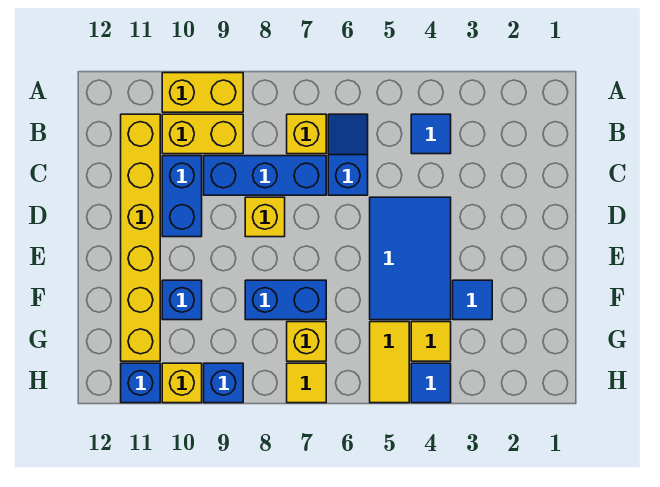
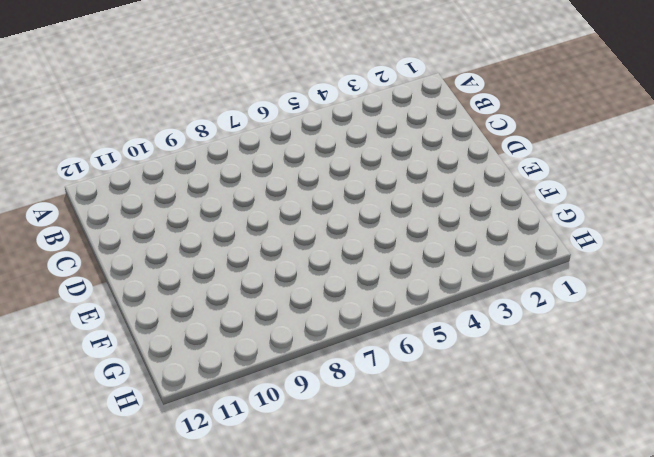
none -> yellow 1x2 brick [162,73,243,112]
none -> blue 1x1 tile [411,114,451,154]
none -> blue 1x2 slope [328,114,368,195]

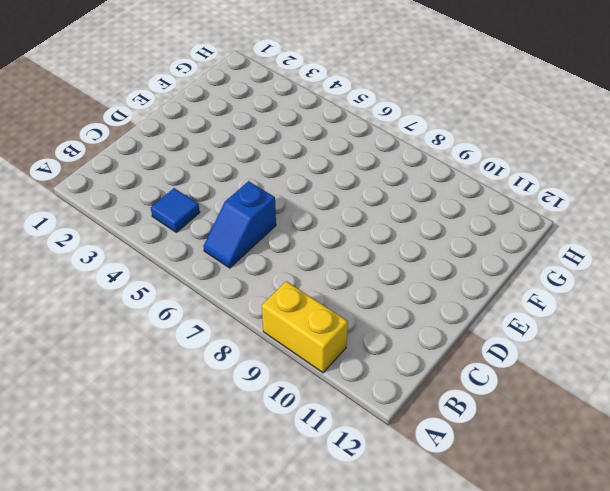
none -> yellow 1x1 brick [287,114,326,154]
none -> yellow 1x2 brick [162,114,243,154]
none -> yellow 1x6 brick [121,114,160,361]

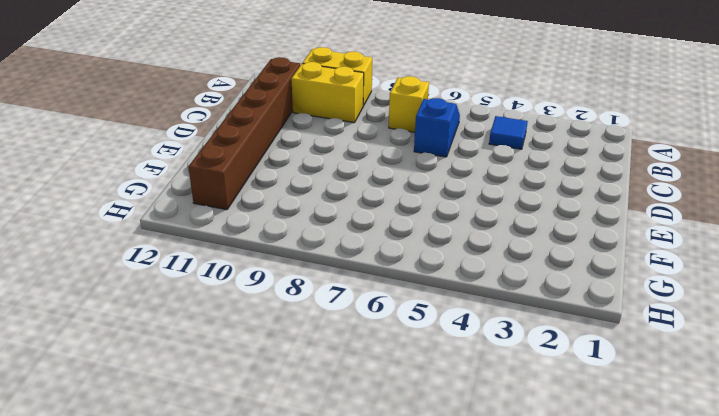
brown 1x6 brick [188,57,300,210] -> yellow 1x6 brick [121,114,160,361]
none -> blue 1x3 brick [204,156,326,195]
none -> blue 1x2 brick [162,156,202,237]
none -> blue 2x3 tile [370,197,451,320]

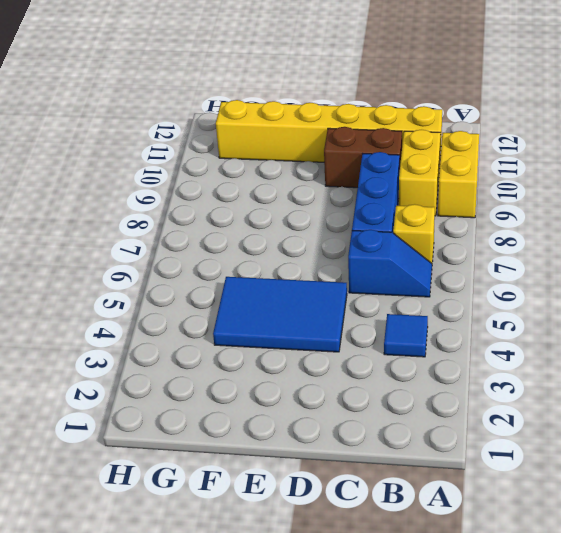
brown 1x2 brick [324,127,402,188] -> blue 1x2 brick [162,156,202,237]
none -> yellow 1x1 brick [245,197,285,237]
none -> blue 1x1 tile [453,280,492,320]
none -> blue 1x2 brick [245,280,326,320]

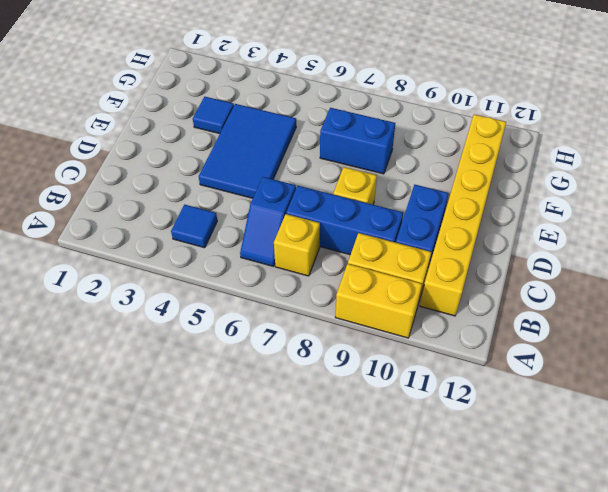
none -> blue 1x1 brick [162,280,202,320]
none -> yellow 1x1 tile [411,322,451,361]
none -> yellow 1x2 tile [370,322,409,403]

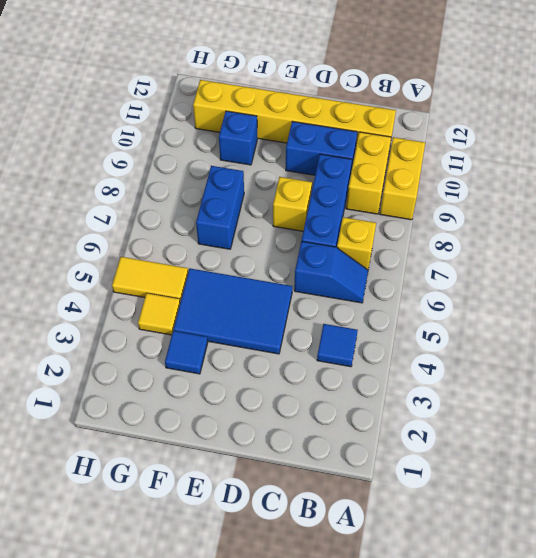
none -> yellow 1x1 brick [287,322,326,361]
none -> blue 1x1 tile [411,363,451,403]
none -> yellow 1x1 tile [287,363,326,403]

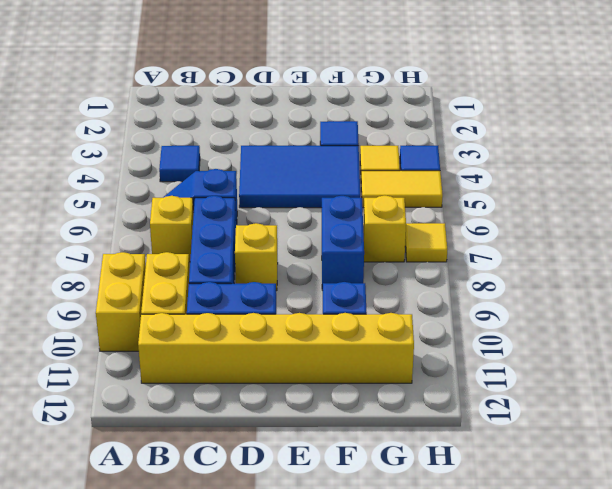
none -> blue 1x1 brick [204,363,243,403]
none -> yellow 1x1 brick [162,363,202,403]
none -> blue 1x1 brick [121,363,160,403]

